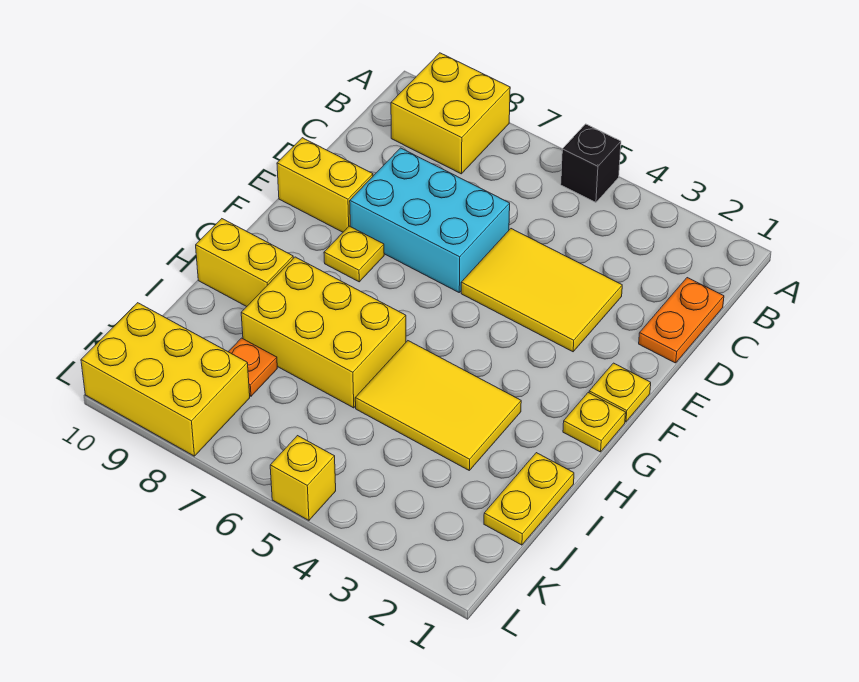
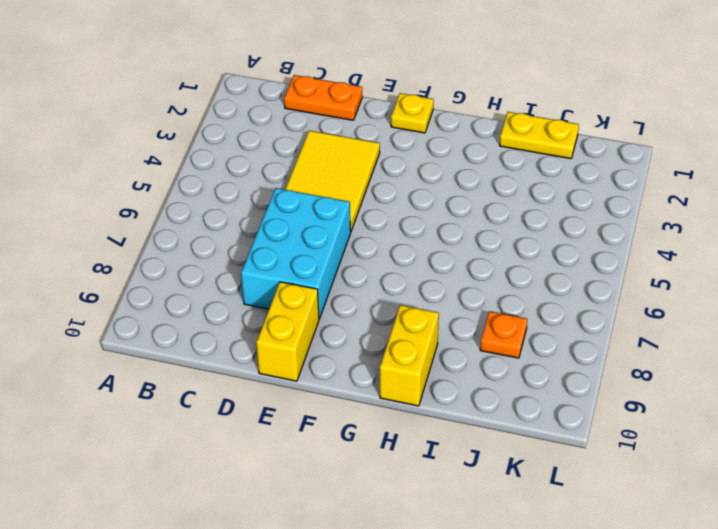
none -> black 1x1 brick [561,124,621,202]
none -> yellow 2x2 brick [391,53,510,174]
none -> yellow 1x1 plate [324,226,384,282]

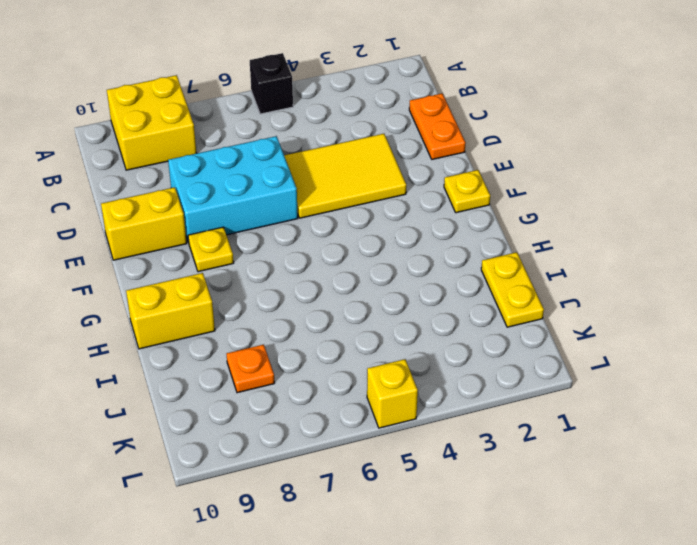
none -> yellow 1x1 plate [563,393,626,452]
none -> yellow 2x3 tile [355,341,521,470]
none -> yellow 2x3 brick [241,257,406,408]

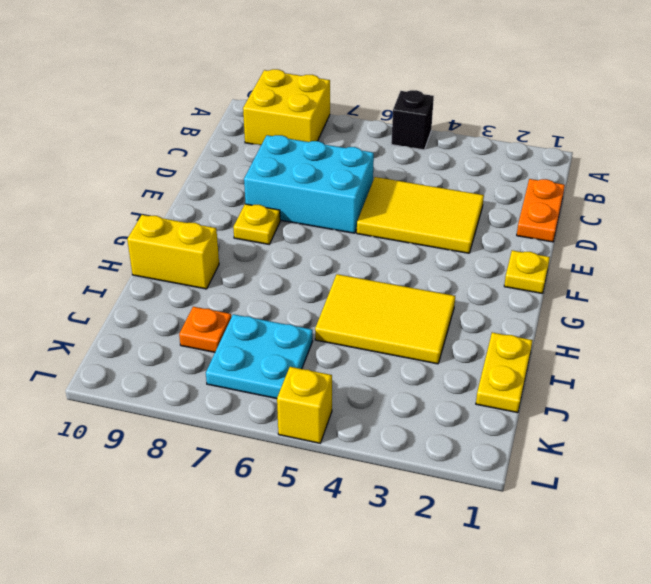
cyan 2x2 plate [206,314,313,399] -> none
none -> yellow 1x2 brick [277,138,373,232]
none -> yellow 1x1 plate [563,393,626,452]
none -> yellow 2x3 brick [241,257,406,408]

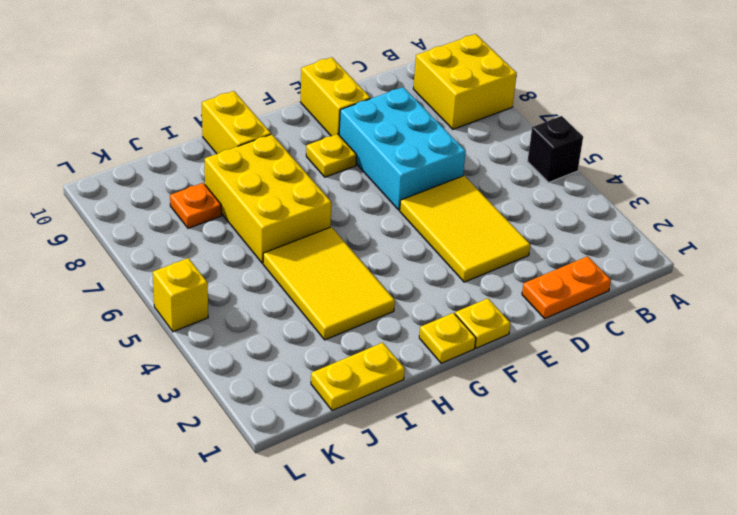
none -> yellow 2x3 brick [81,303,250,456]

